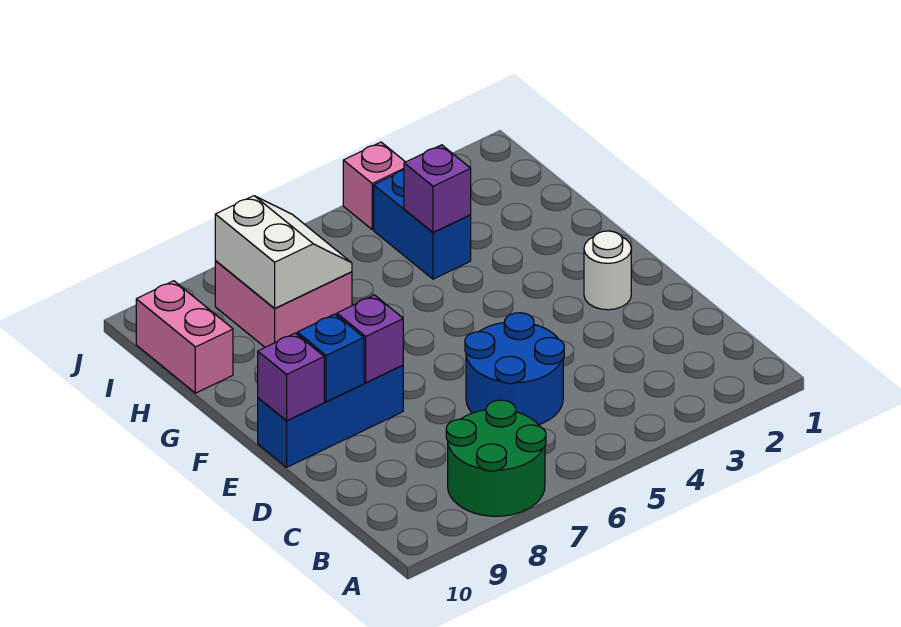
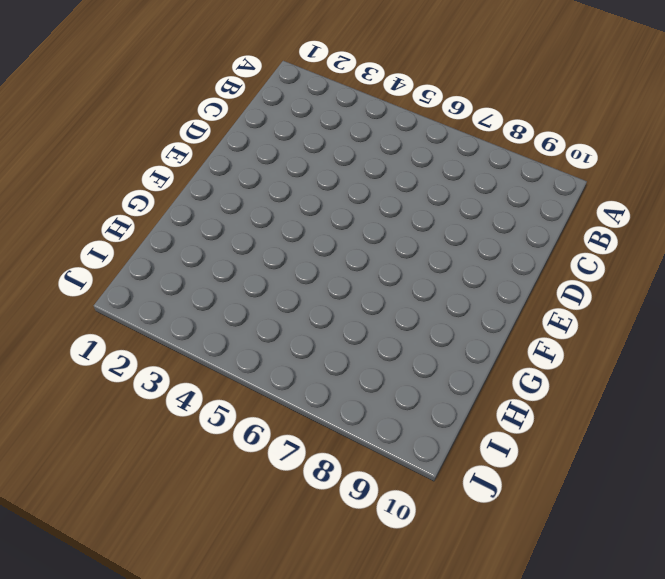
none -> green 2x2 round brick [446,400,546,516]
none -> blue 2x2 round brick [465,313,564,425]
none -> white 1x1 round brick [584,231,631,310]

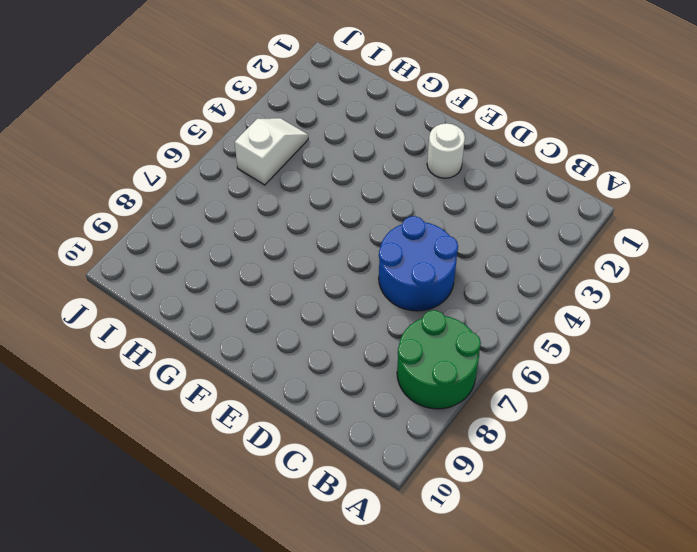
white 1x2 slope [235,118,308,185] -> blue 1x2 brick [374,170,471,279]
none -> blue 1x3 brick [258,365,403,467]
none -> pink 2x2 brick [215,261,352,347]
none -> pink 1x2 brick [136,281,233,393]

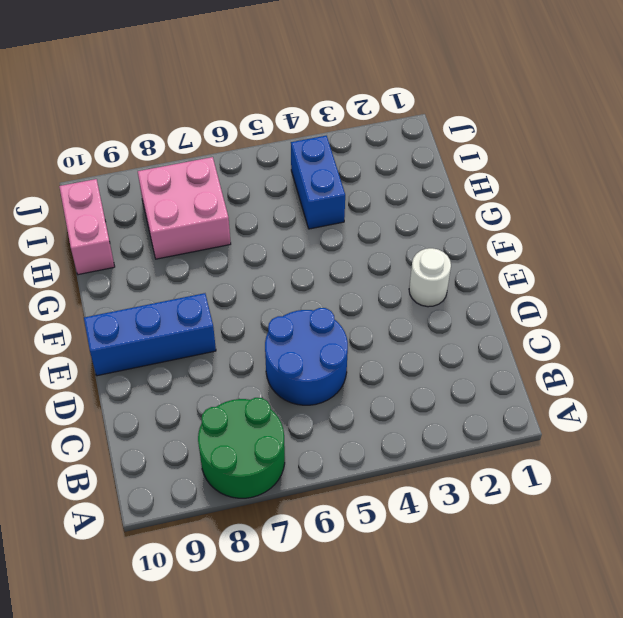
none -> pink 1x1 brick [343,142,405,230]
none -> purple 1x1 brick [337,295,403,383]
none -> blue 1x1 brick [297,314,364,402]

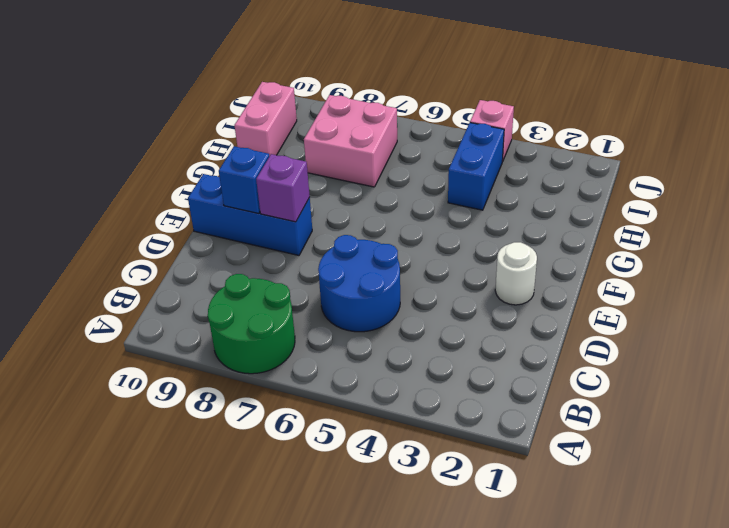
none -> purple 1x1 brick [258,333,324,421]
none -> purple 1x1 brick [404,145,471,232]
none -> white 2x2 slope [215,196,352,308]

